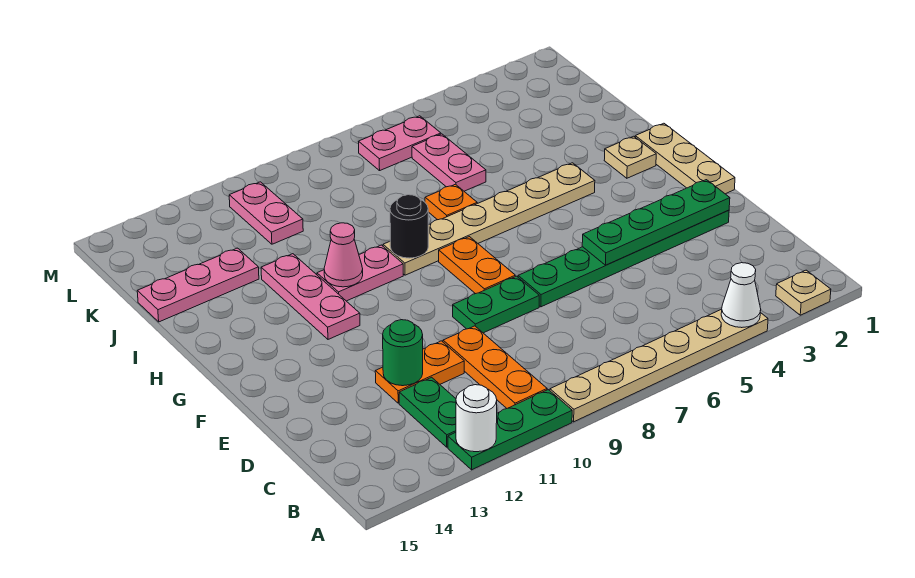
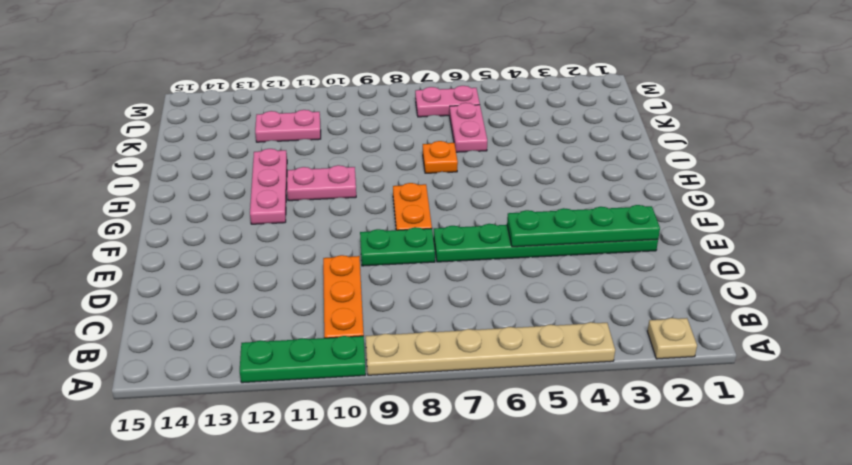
pink 1x2 plate [255,110,321,142] -> pink 1x2 plate turned to [229,182,303,244]
none -> green 1x2 plate [399,377,456,447]
none -> orange 1x2 plate [375,341,464,403]
none -> tan 1x3 plate [635,123,735,194]

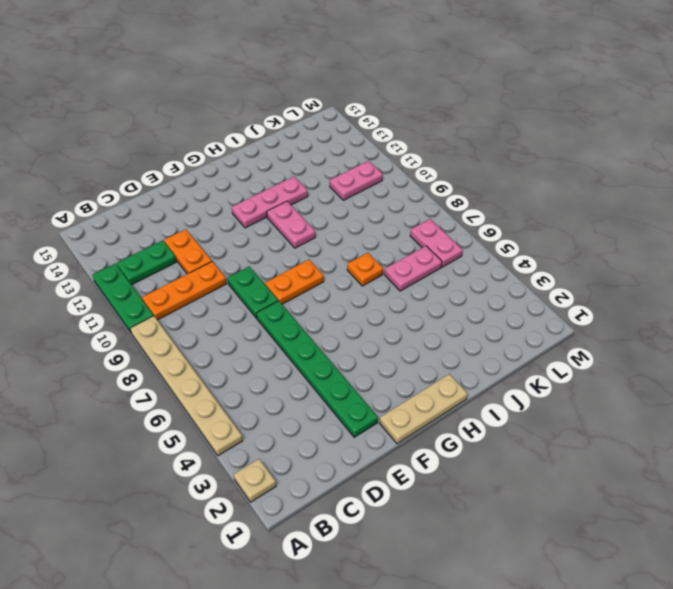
none -> tan 1x1 plate [604,136,656,178]
none -> tan 1x6 plate [383,163,595,275]
none -> pink 1x3 plate [137,248,259,322]

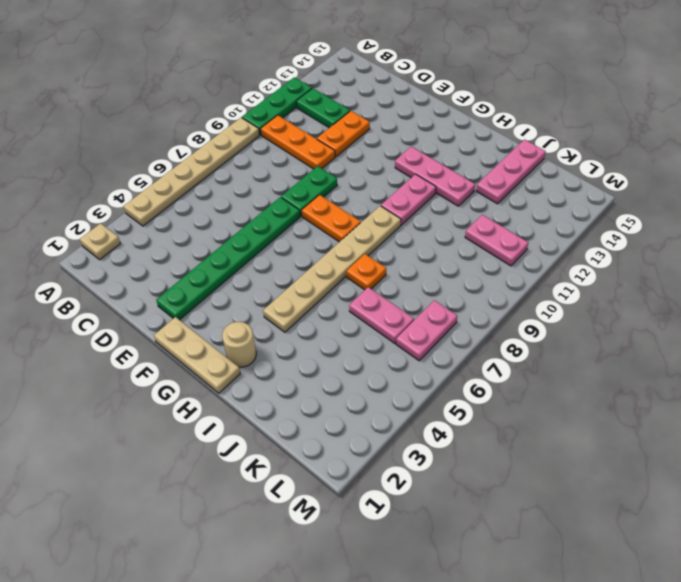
tan 1x1 round brick [222,322,256,367] -> tan 1x1 plate [604,136,656,178]
none -> white 1x1 cone [721,263,761,328]
none -> white 1x1 round brick [456,385,497,452]
none -> green 1x1 round brick [383,320,423,386]

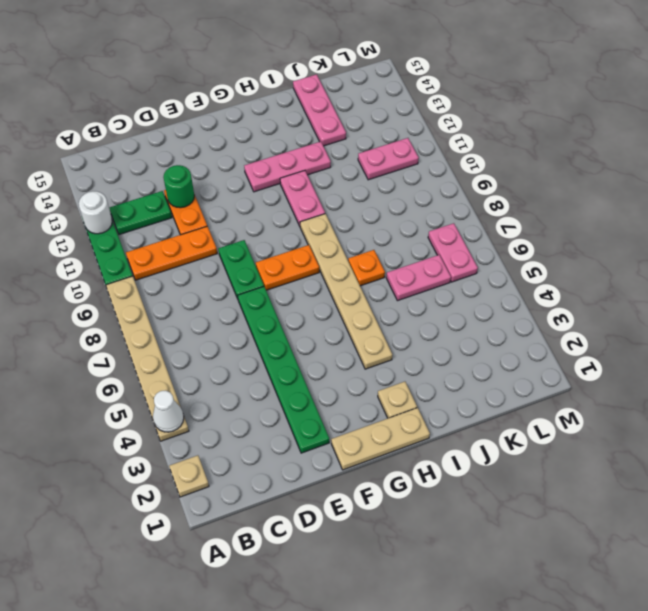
none -> green 1x4 plate [582,180,730,265]
none -> black 1x1 round brick [390,195,428,258]
none -> pink 1x1 cone [324,223,363,287]

